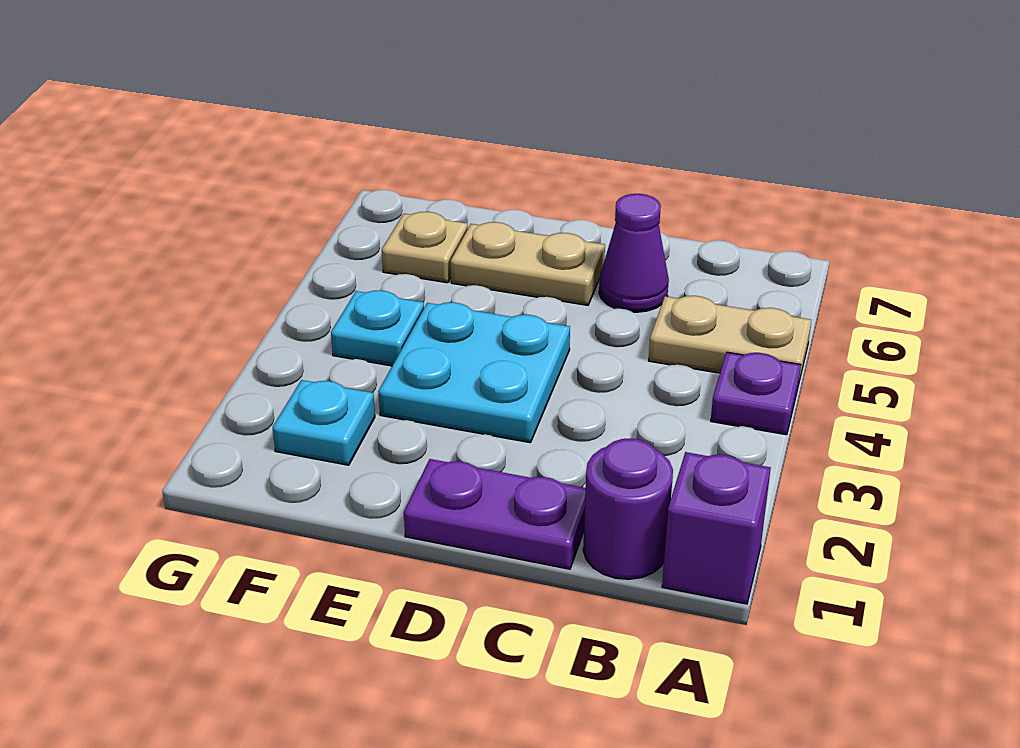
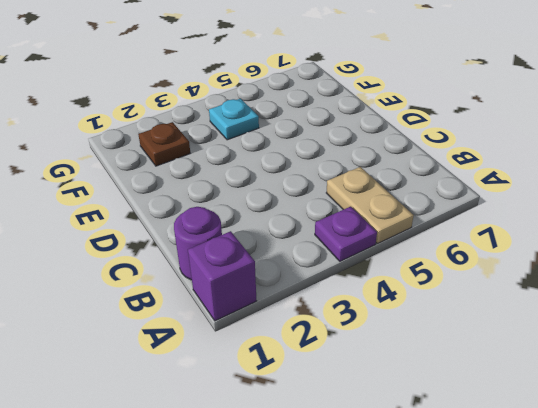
brown 1x1 plate [138,122,190,166] -> cyan 1x1 plate [272,380,375,465]
none -> purple 1x2 plate [404,459,586,569]
none -> purple 1x1 cone [599,194,669,312]

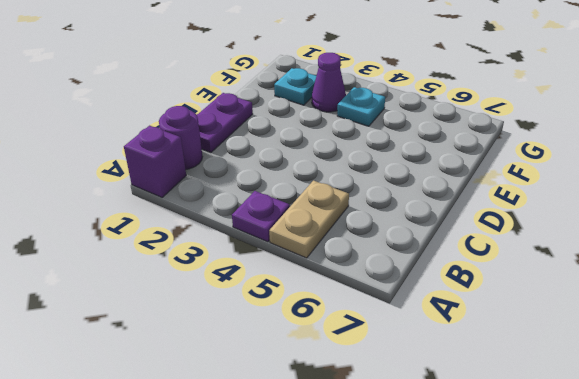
purple 1x1 cone [312,53,346,112] -> purple 1x1 cone moved to [599,194,669,312]
none -> cyan 2x2 plate [378,302,570,443]
none -> tan 1x2 plate [451,222,605,305]

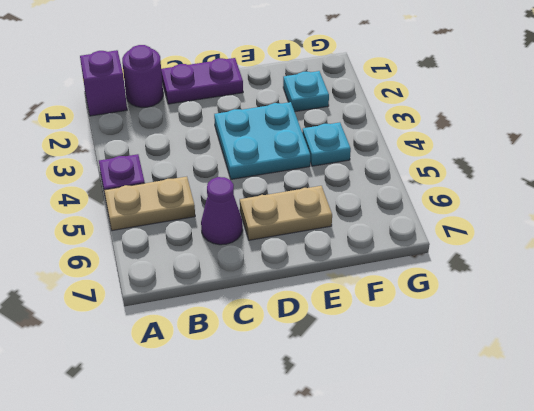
none -> tan 1x1 plate [382,212,468,283]

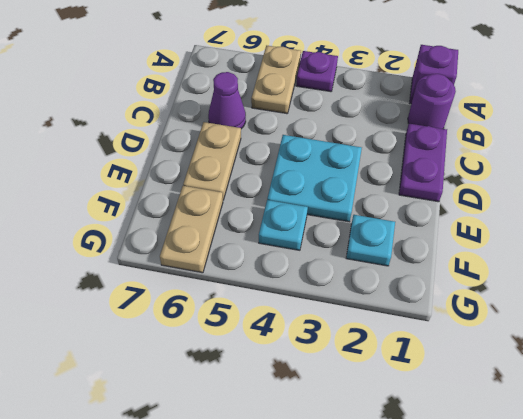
tan 1x2 plate [160,186,223,273] -> tan 1x1 plate [382,212,468,283]

